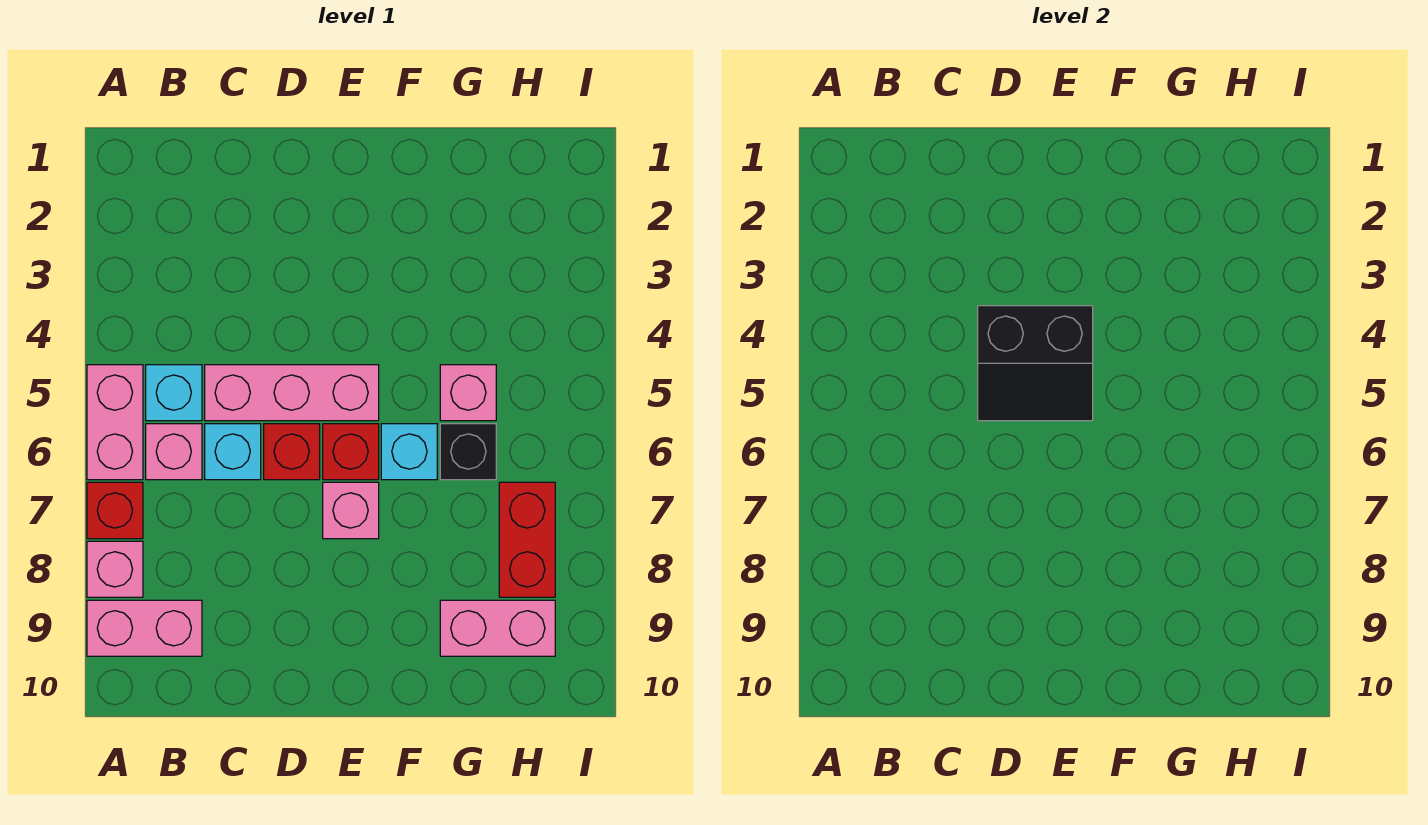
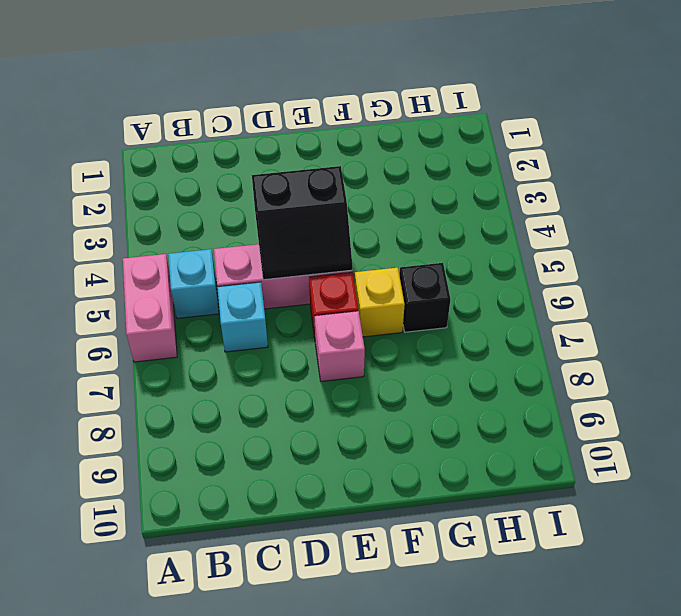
yellow 1x1 brick [355,268,405,337] -> cyan 1x1 brick [381,424,437,480]
none -> red 1x1 brick [87,482,143,539]
none -> pink 1x1 brick [87,541,143,597]
none -> pink 1x2 brick [87,600,202,656]

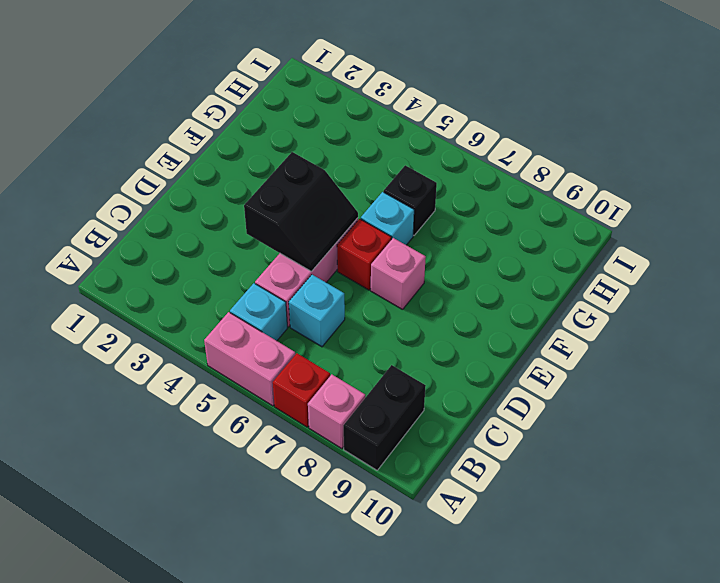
black 1x2 brick [343,365,426,470] -> pink 1x2 brick [87,600,202,656]
none -> pink 1x1 brick [146,424,202,480]
none -> red 1x1 brick [264,424,320,480]
none -> pink 1x1 brick [440,365,496,421]

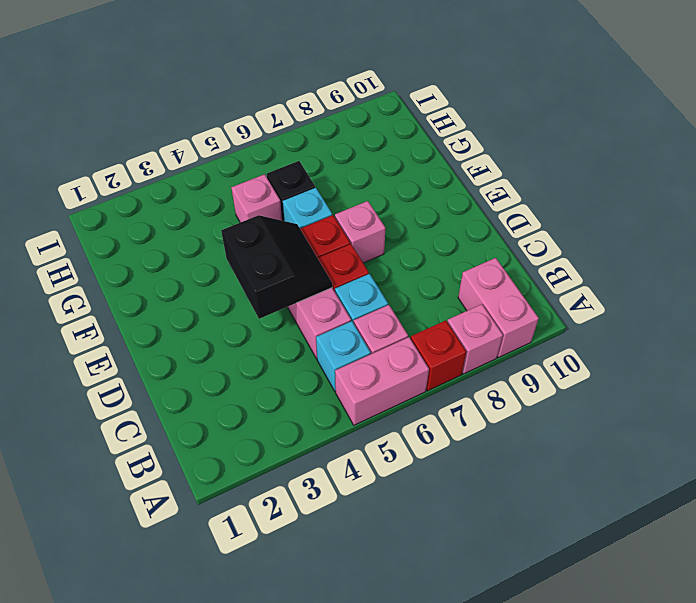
none -> pink 1x2 brick [440,600,555,656]
none -> red 1x2 brick [499,482,555,597]

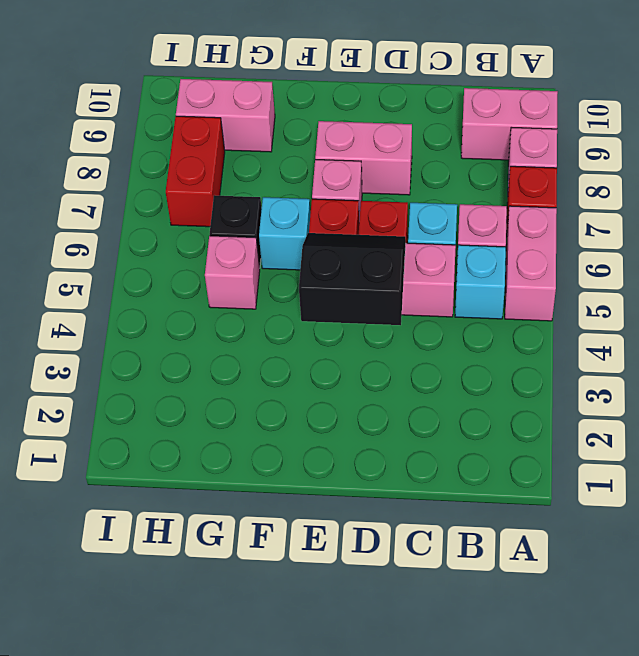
pink 1x2 brick [315,121,412,195] -> none

